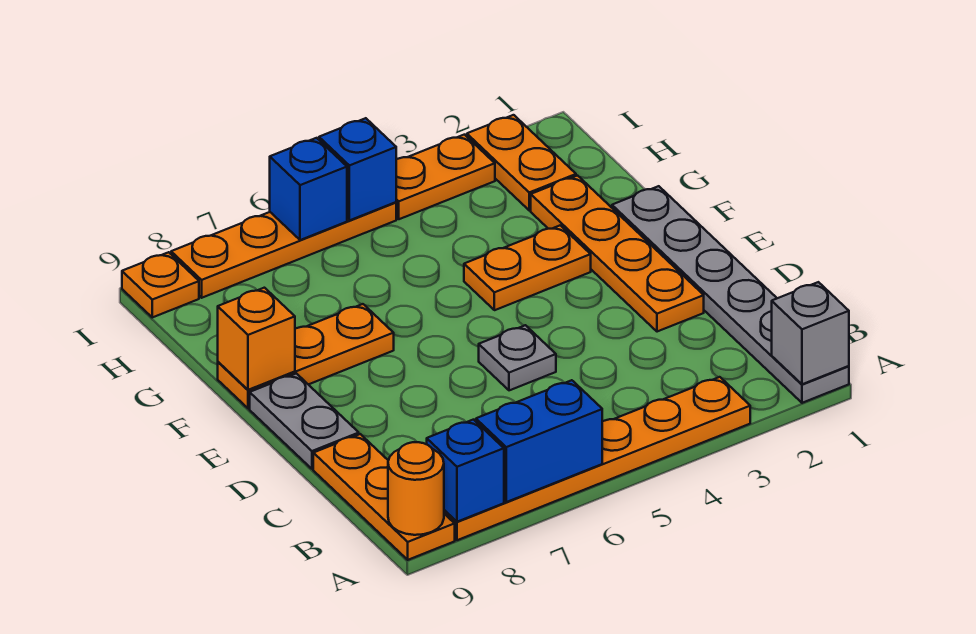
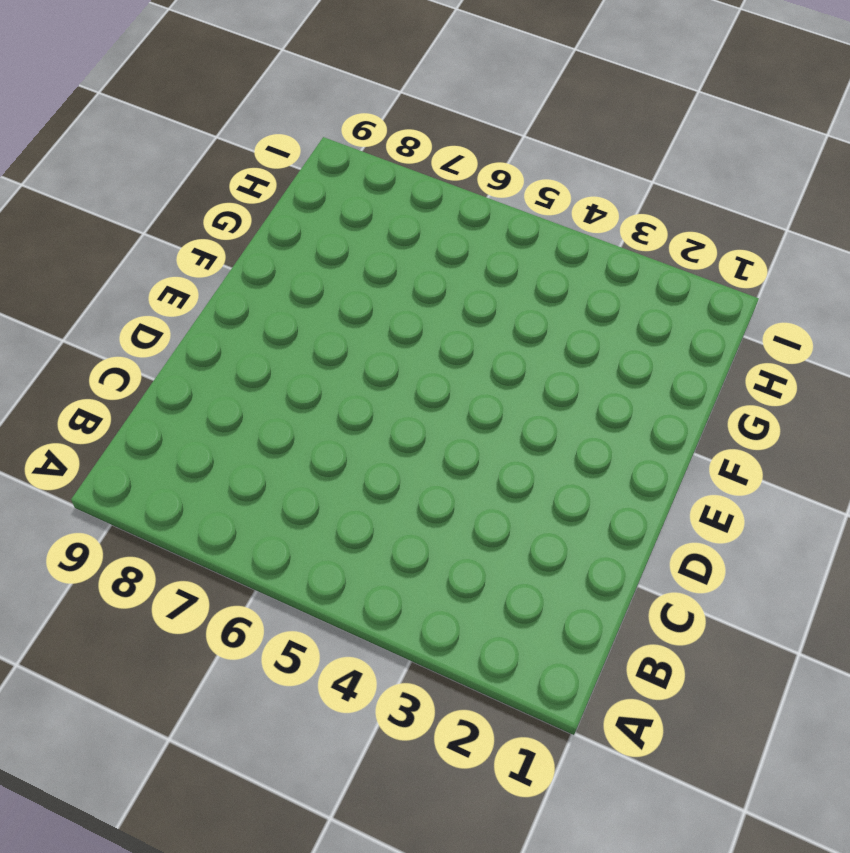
none -> grey 1x6 plate [612,186,849,403]
none -> orange 1x6 plate [444,377,750,540]
none -> orange 1x3 plate [313,434,455,560]

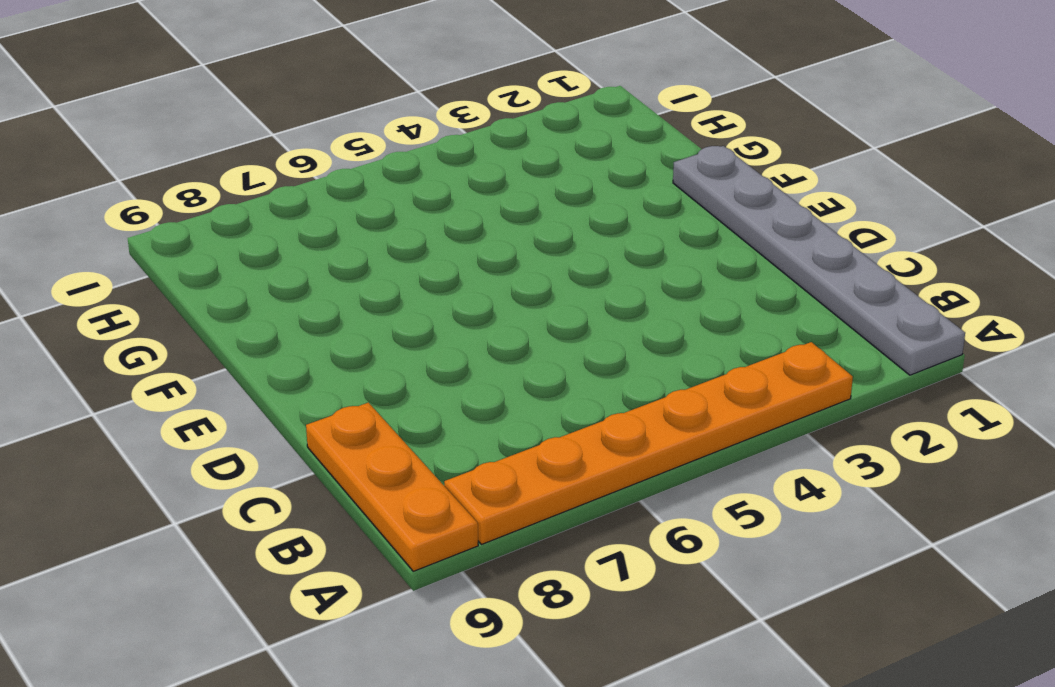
none -> orange 1x4 plate [531,176,704,332]
none -> grey 1x1 plate [479,325,556,390]
none -> grey 1x2 plate [250,374,359,469]

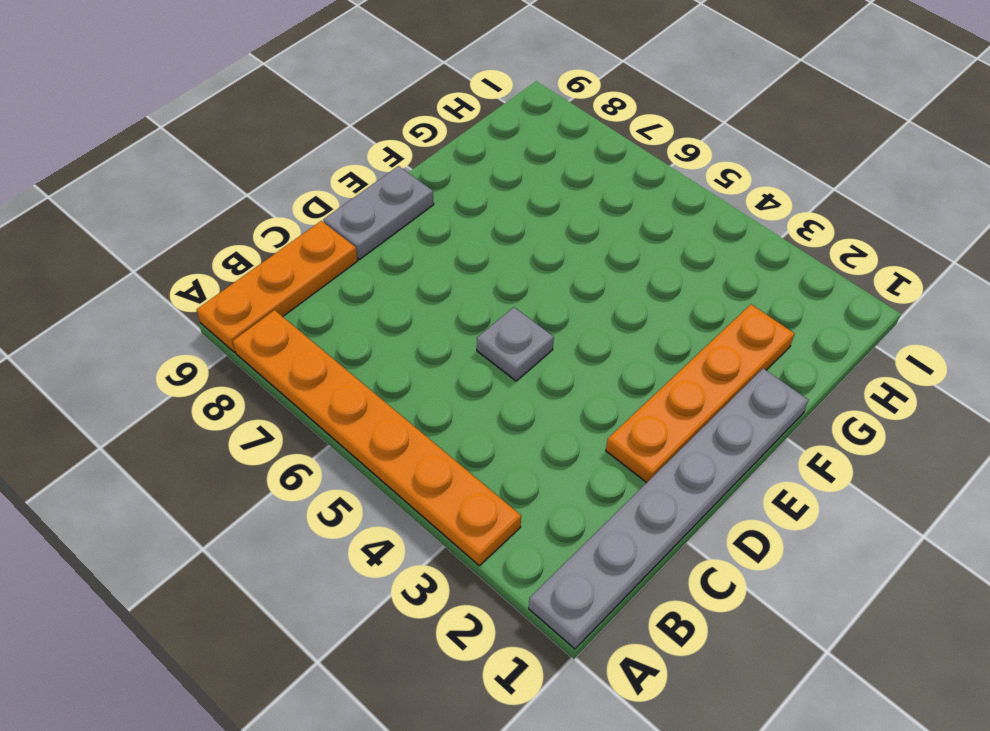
none -> orange 1x2 plate [464,226,591,310]
none -> orange 1x3 plate [218,304,394,408]
none -> orange 1x2 plate [467,115,576,210]

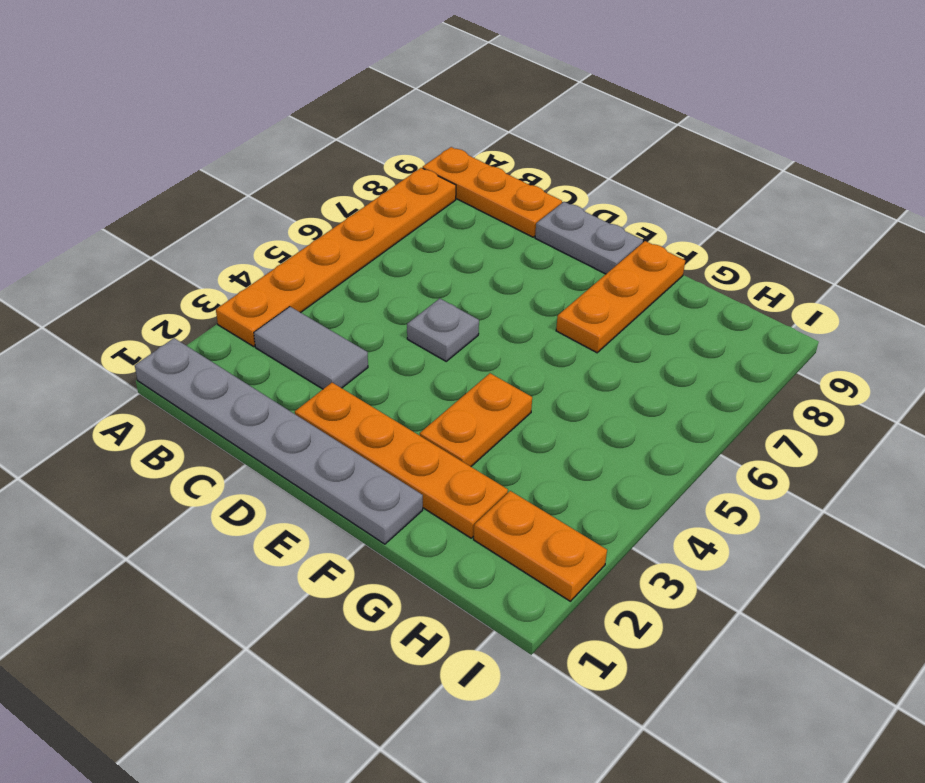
grey 1x2 tile [254,307,368,389] -> none
none -> orange 1x2 plate [396,135,495,219]
none -> orange 1x4 plate [171,202,396,298]
none -> orange 1x1 plate [122,252,199,317]

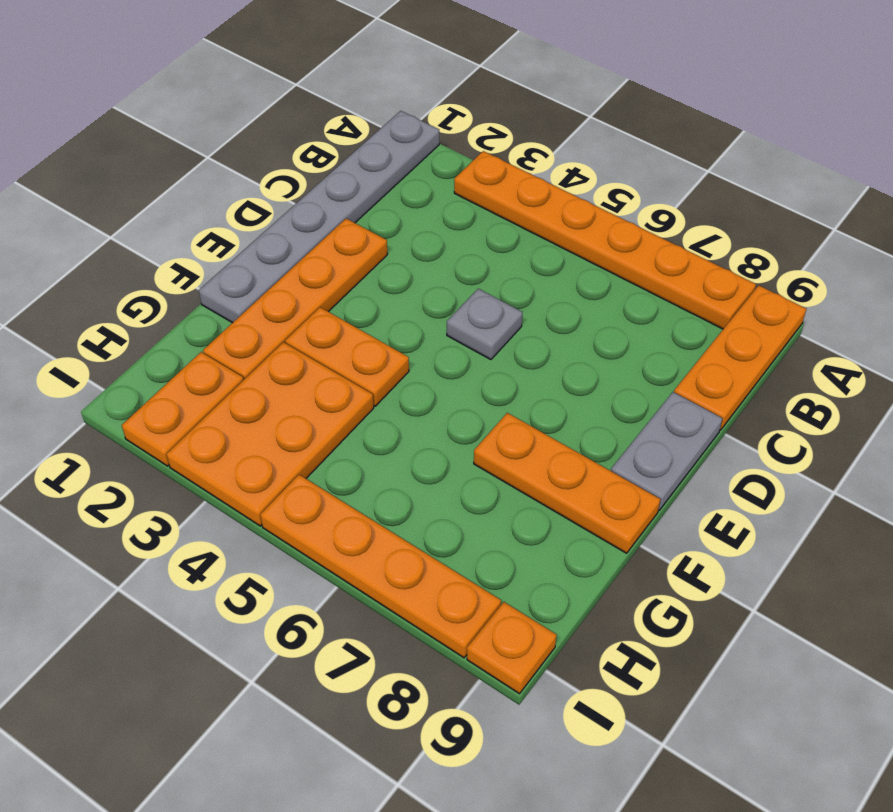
orange 2x3 plate [167,342,374,526] -> orange 1x2 plate [396,135,495,219]
none -> grey 1x1 brick [772,282,849,384]
none -> blue 1x2 brick [476,380,602,502]
none -> blue 1x1 brick [427,420,504,522]

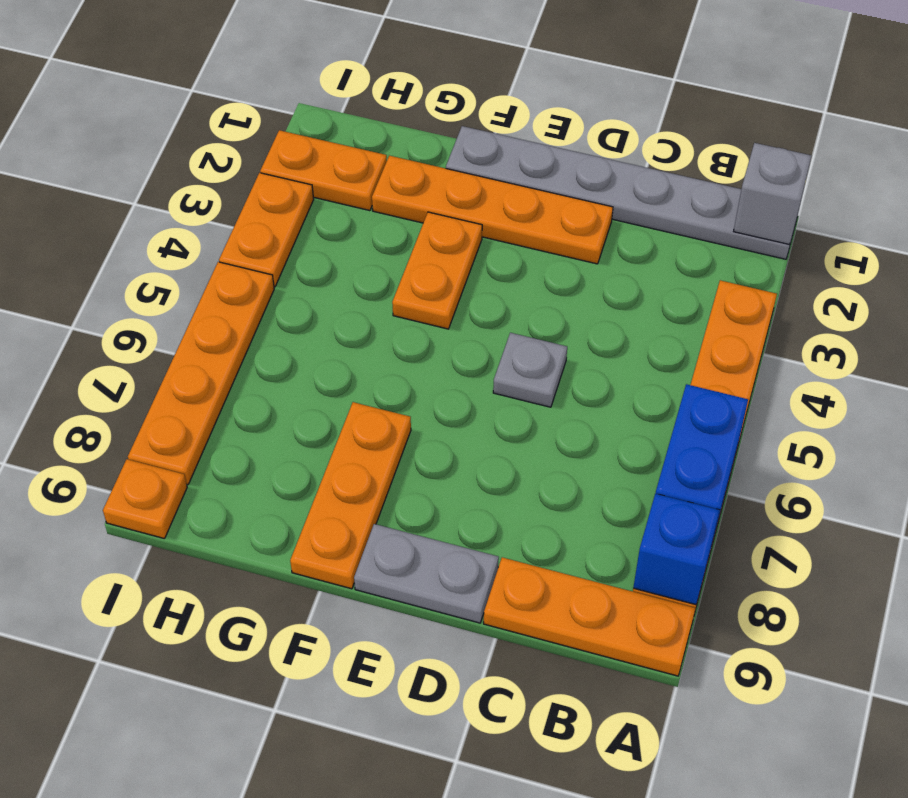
none -> orange 1x1 round brick [388,442,444,535]
none -> orange 1x1 brick [218,288,295,390]
none -> blue 1x1 brick [319,118,396,220]

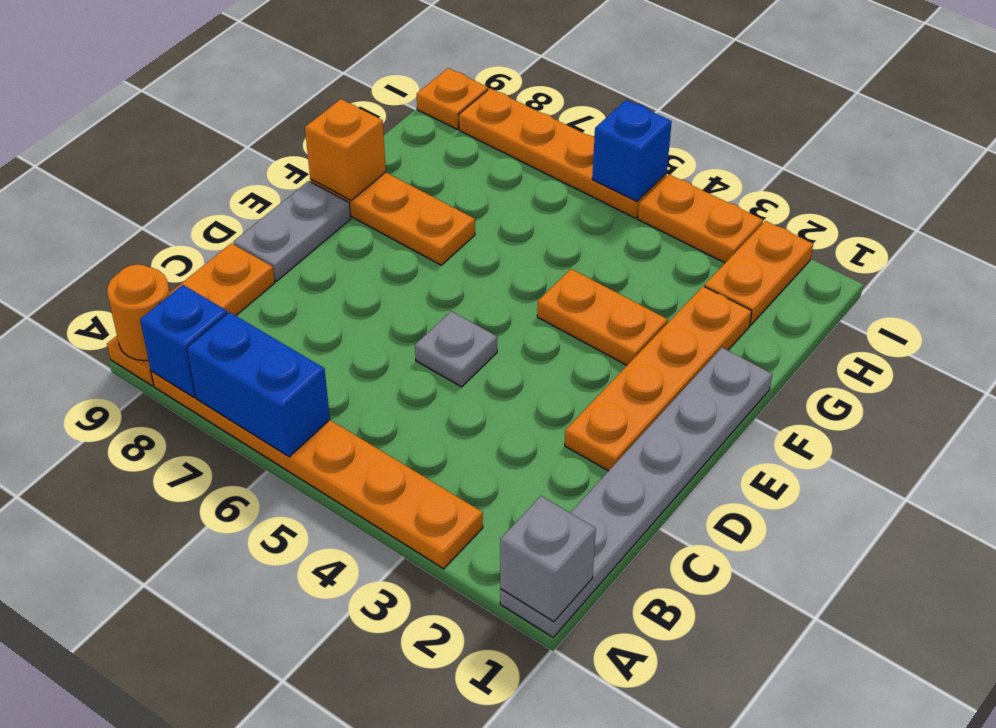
none -> blue 1x1 brick [270,138,347,240]

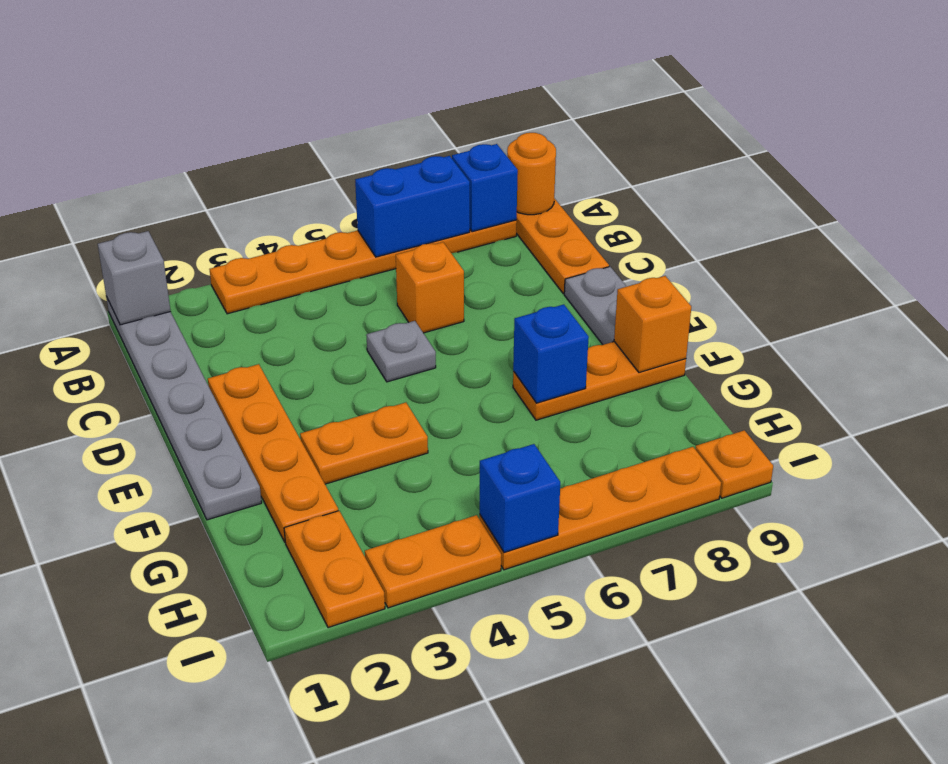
orange 1x1 brick [396,242,464,333] -> none
blue 1x1 brick [513,304,589,403] -> blue 1x1 brick moved to [270,138,347,240]

